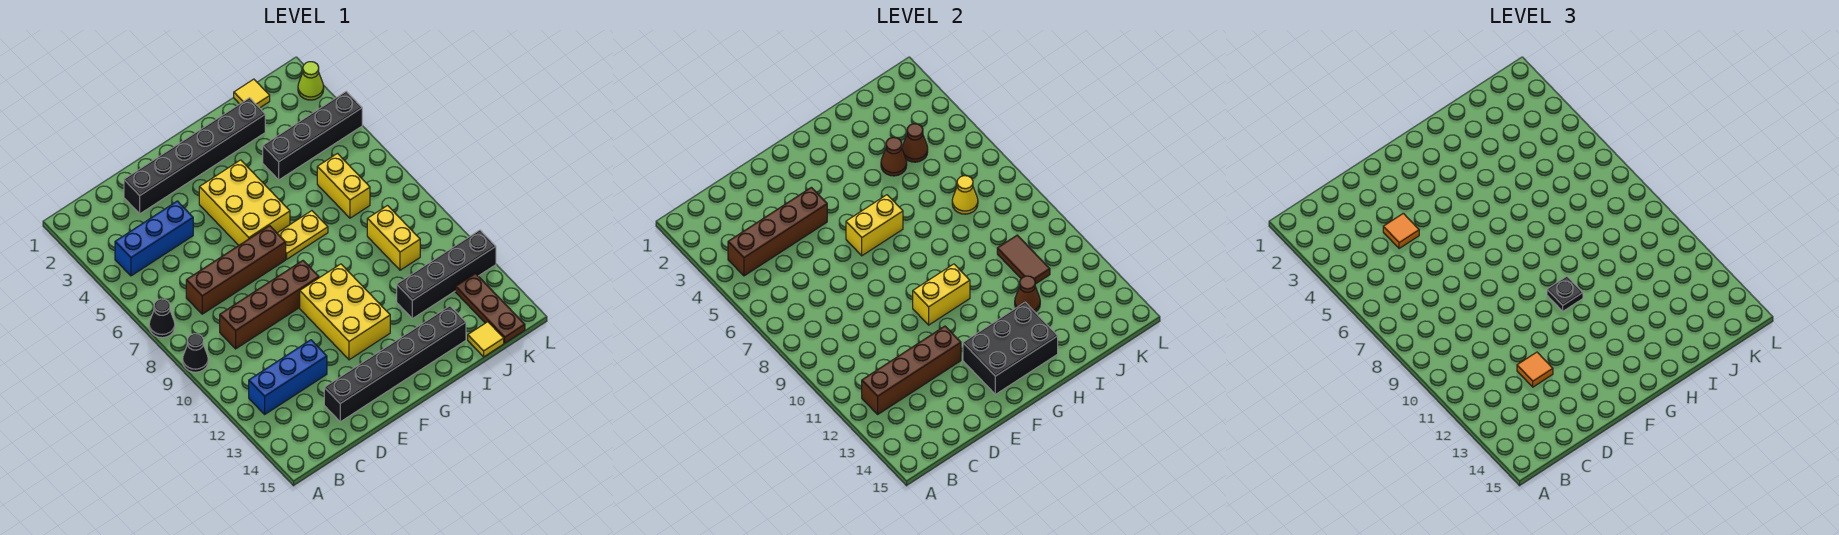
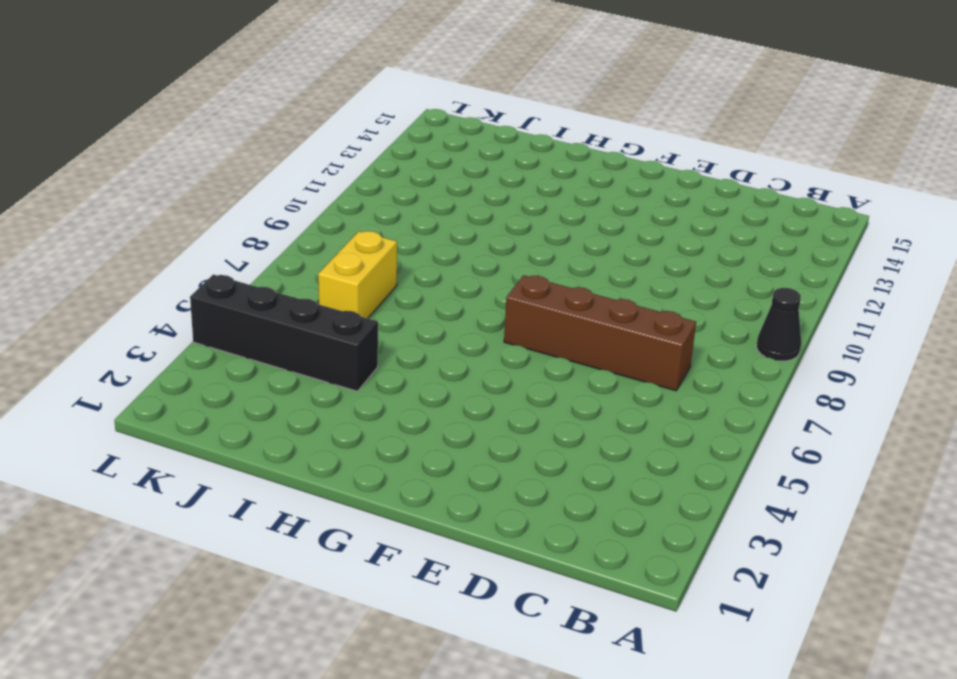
none -> black 1x1 cone [149,299,175,338]
none -> blue 1x3 brick [115,201,193,276]
none -> blue 1x3 brick [249,340,327,414]
none -> brown 1x4 brick [220,261,319,349]

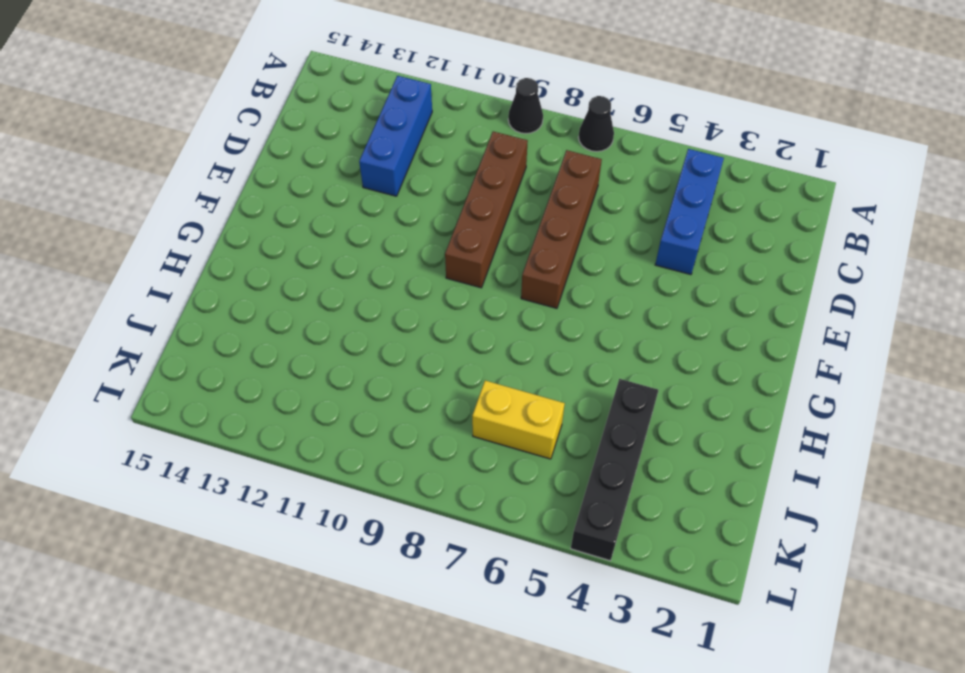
none -> black 1x6 brick [124,98,265,214]
none -> black 1x6 brick [324,306,466,422]
none -> yellow 2x3 brick [199,160,290,245]
none -> yellow 2x3 brick [300,264,390,360]

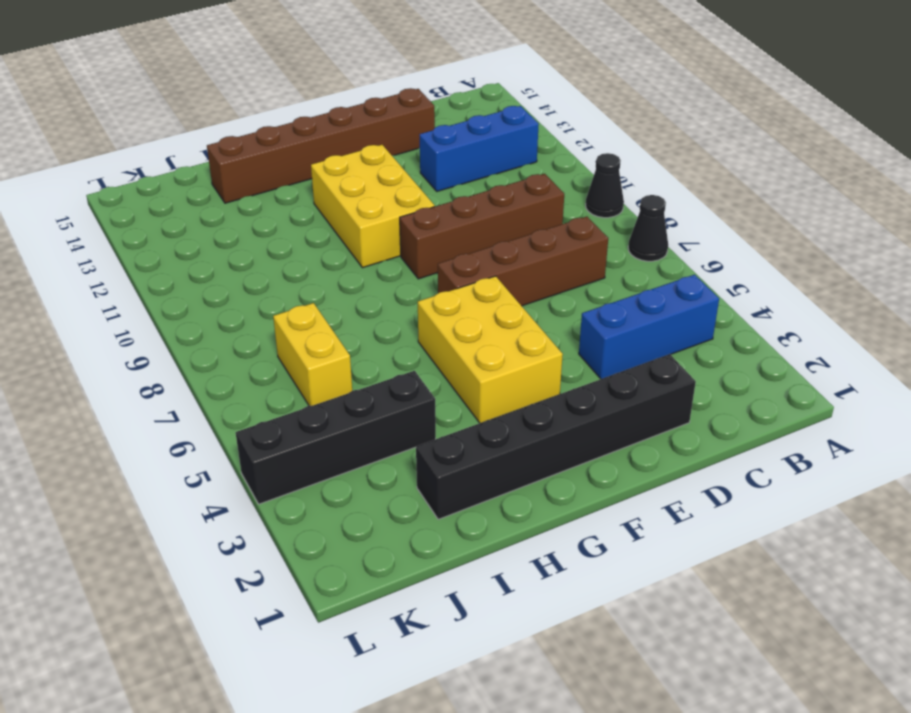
brown 1x6 brick [207,88,435,203] -> black 1x6 brick [324,306,466,422]
none -> yellow 1x2 plate [277,211,328,259]
none -> black 1x4 brick [397,230,496,319]
none -> yellow 1x1 tile [234,79,270,108]
none -> yellow 1x2 brick [367,206,420,270]

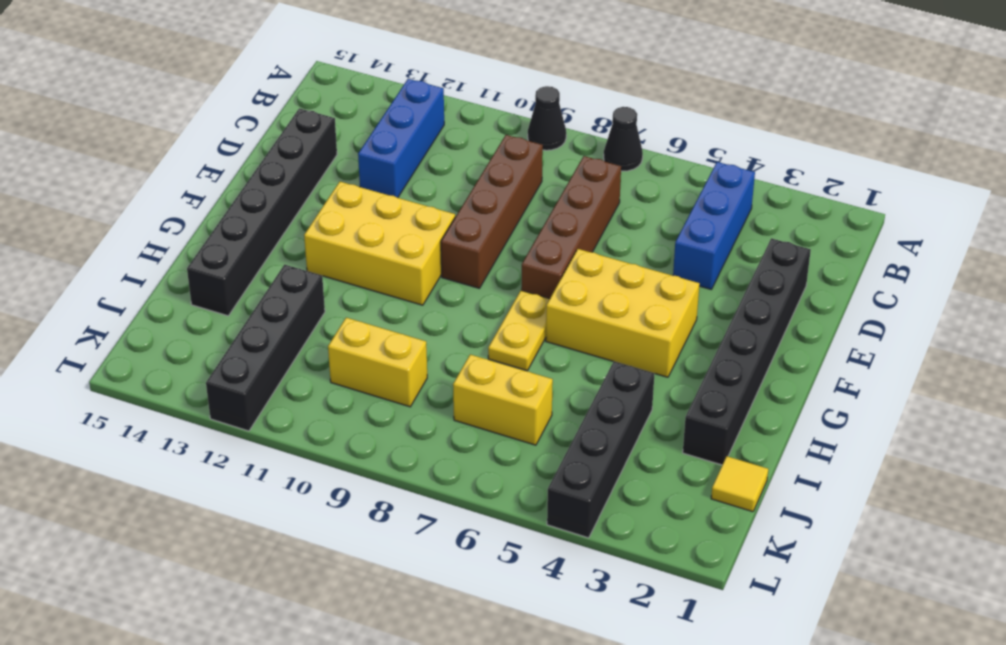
none -> yellow 1x1 tile [468,322,504,357]
none -> brown 1x3 plate [455,273,525,343]
none -> lime 1x1 cone [298,62,324,100]
none -> brown 1x4 brick [728,187,827,276]

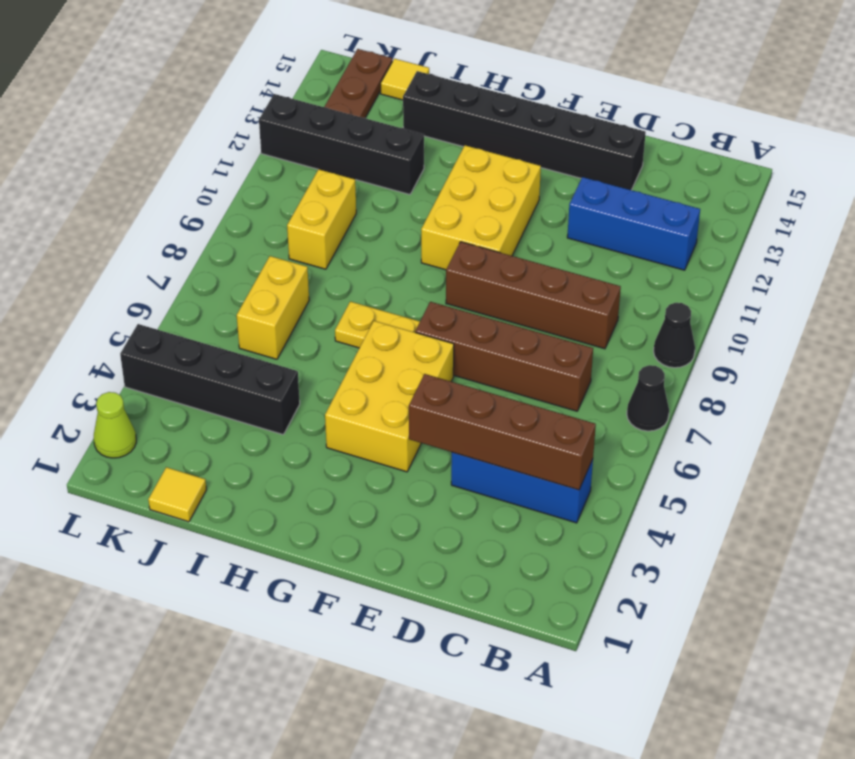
none -> black 1x6 brick [124,98,265,214]
none -> brown 1x4 brick [862,326,961,414]
none -> yellow 1x2 brick [846,195,903,256]
none -> yellow 1x2 brick [913,264,970,325]

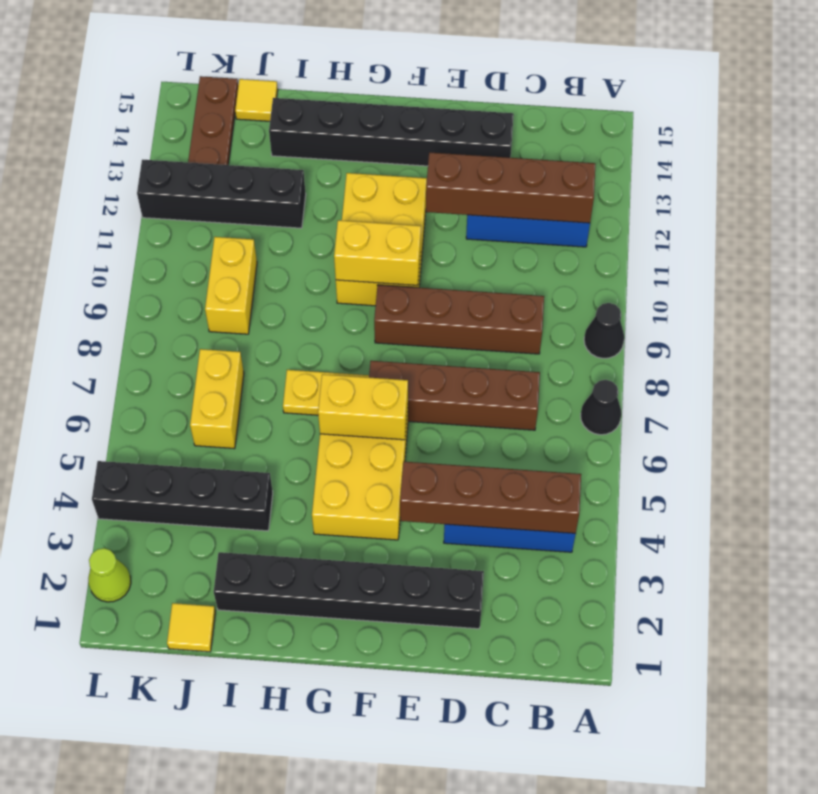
none -> black 2x3 brick [963,302,1058,394]
none -> brown 1x1 cone [881,137,907,176]
none -> brown 1x1 cone [1015,276,1040,312]
none -> brown 1x1 cone [902,124,928,162]

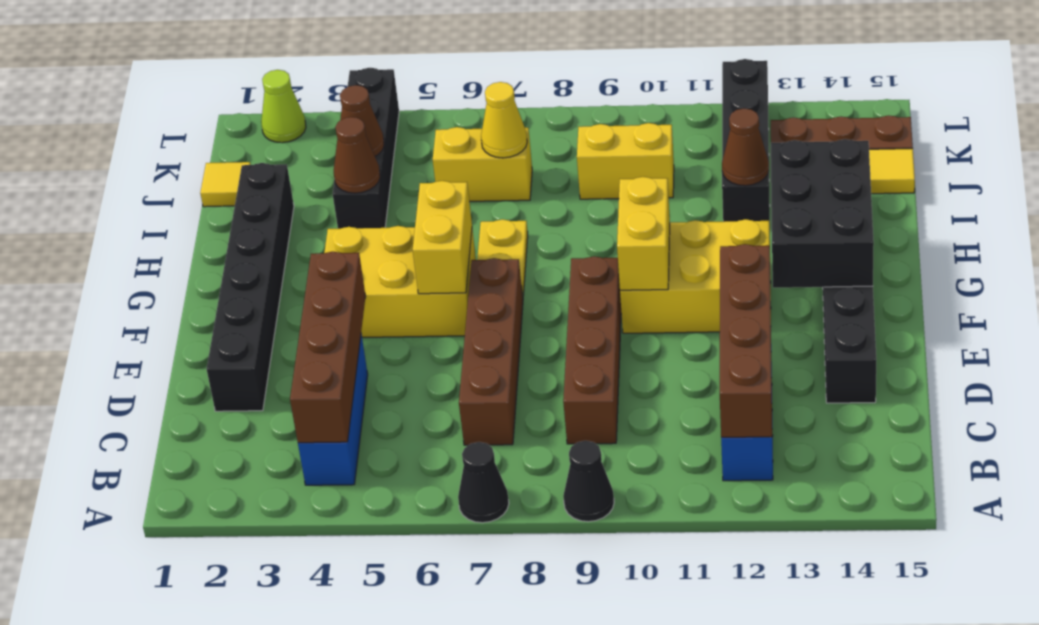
none -> brown 1x2 tile [997,235,1050,284]
none -> orange 1x1 tile [1383,213,1419,249]
none -> orange 1x1 tile [1517,352,1553,387]
none -> black 1x1 plate [1547,276,1583,311]

